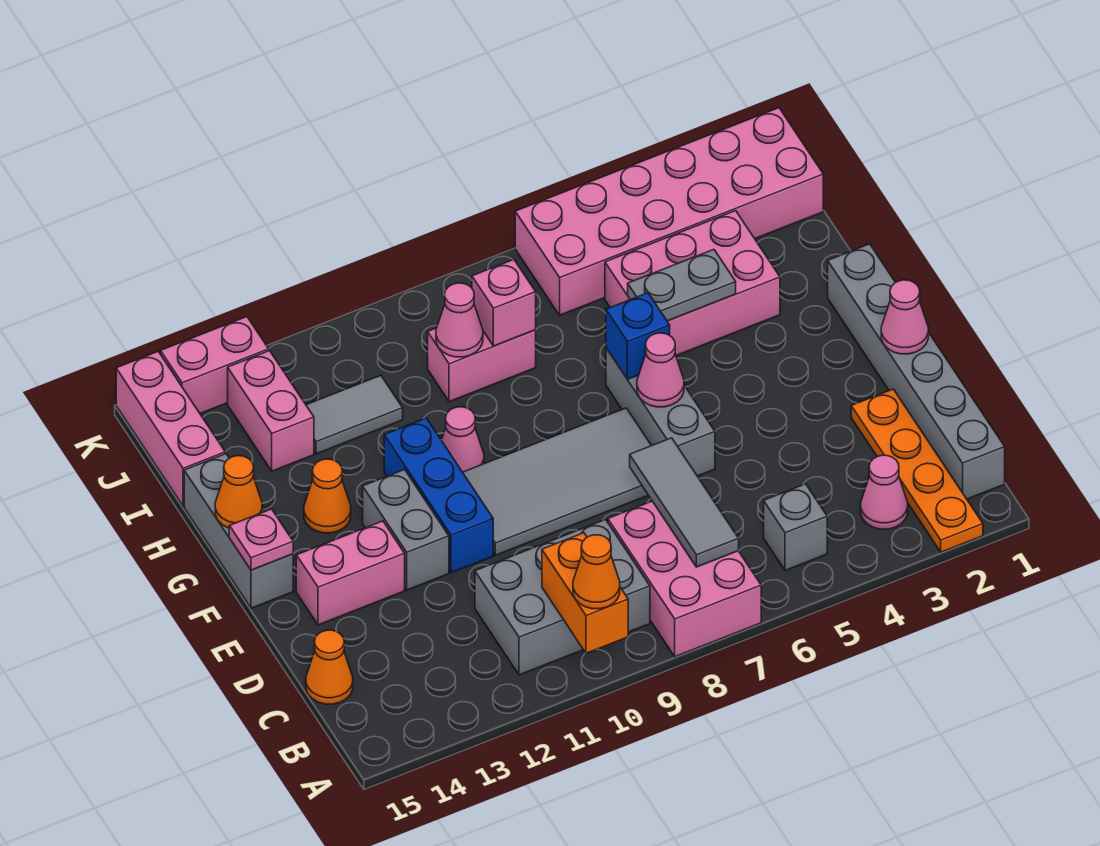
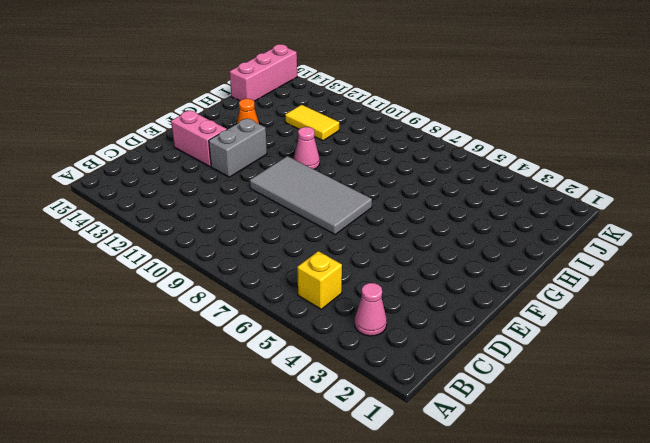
yellow 1x1 brick [297,251,342,309] -> grey 1x1 brick [764,484,827,571]
yellow 1x2 tile [285,105,339,141] -> grey 1x2 tile [306,376,403,454]
none -> orange 1x4 plate [851,389,983,552]
none -> pink 2x3 brick [608,501,761,657]
none -> grey 1x6 brick [828,244,1005,499]
none -> grey 2x3 brick [475,520,650,675]

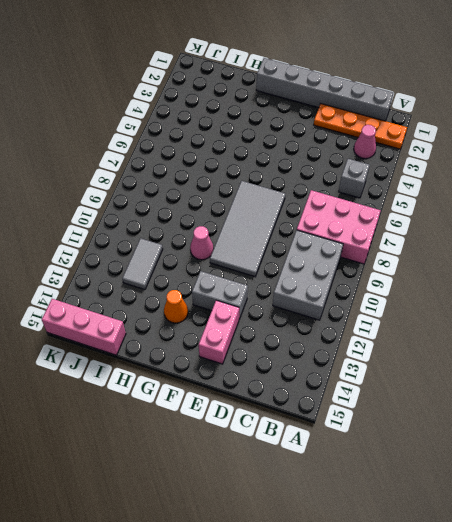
none -> orange 1x1 cone [306,630,353,704]
none -> grey 1x3 brick [606,348,715,476]
none -> blue 1x3 brick [384,418,493,573]
none -> grey 1x3 brick [184,454,293,608]

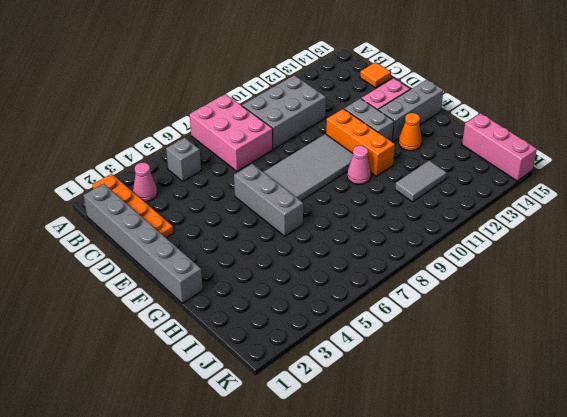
orange 1x1 tile [360,62,391,88] -> orange 1x1 cone [306,630,353,704]
orange 1x3 brick [326,109,395,176] -> blue 1x3 brick [384,418,493,573]
grey 1x3 brick [378,80,443,142] -> grey 1x3 brick turned to [184,454,293,608]
none -> pink 2x3 brick [605,211,780,356]
none -> pink 1x2 brick [428,328,536,402]
none -> pink 1x2 brick [228,351,314,471]
none -> pink 2x6 brick [515,108,823,315]

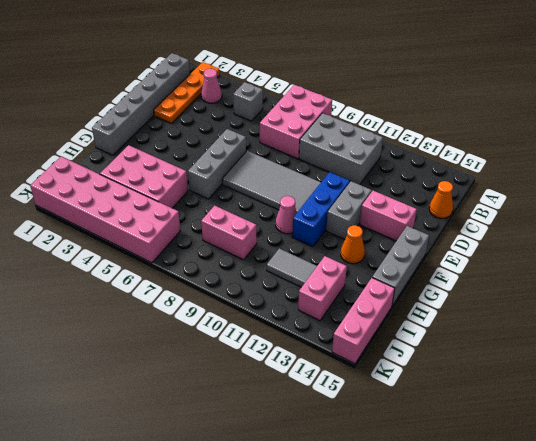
none -> pink 1x2 brick [161,317,269,414]
none -> orange 1x2 brick [542,533,628,653]
none -> grey 1x3 tile [630,438,739,567]
none -> pink 1x1 cone [881,280,928,354]

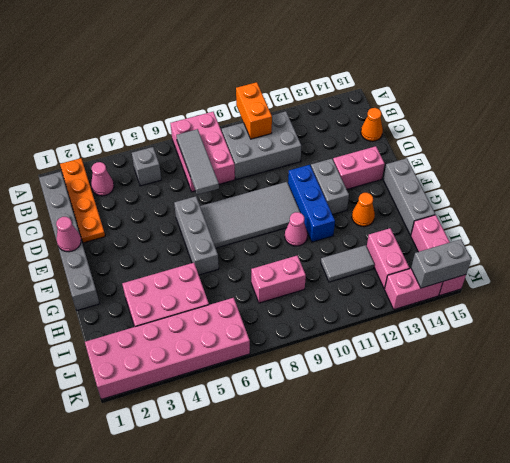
grey 1x2 brick [411,239,471,288] -> none
none -> pink 1x1 cone [637,333,684,407]
none -> pink 1x1 plate [229,509,293,570]
none -> blue 1x1 brick [606,293,670,379]
none -> orange 1x1 cone [215,456,262,528]

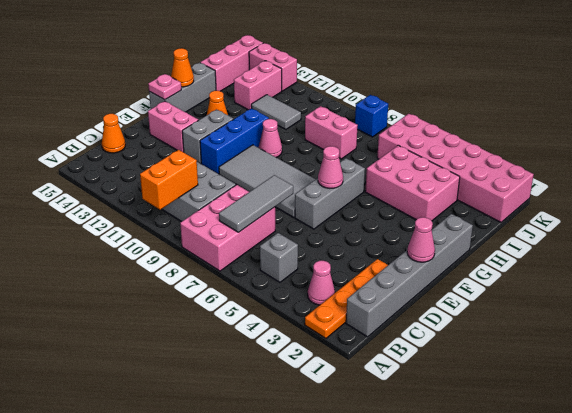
blue 1x1 brick [355,95,388,137] -> blue 1x1 brick moved to [606,293,670,379]
none -> grey 1x2 plate [628,250,736,321]
none -> pink 1x1 brick [472,260,536,346]
none -> pink 1x1 cone [436,283,483,357]
none -> orange 1x1 cone [573,535,620,609]

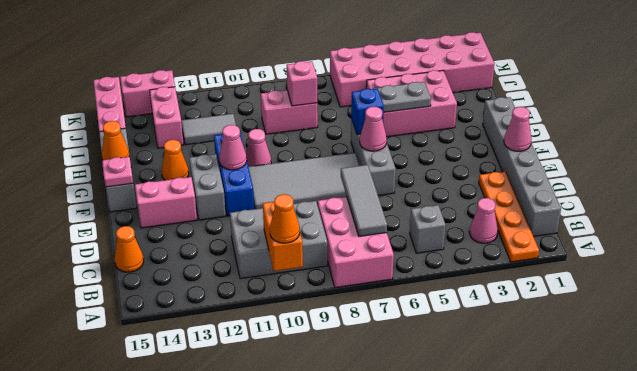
pink 1x1 cone [219,125,247,170] -> pink 1x1 cone moved to [436,283,483,357]

